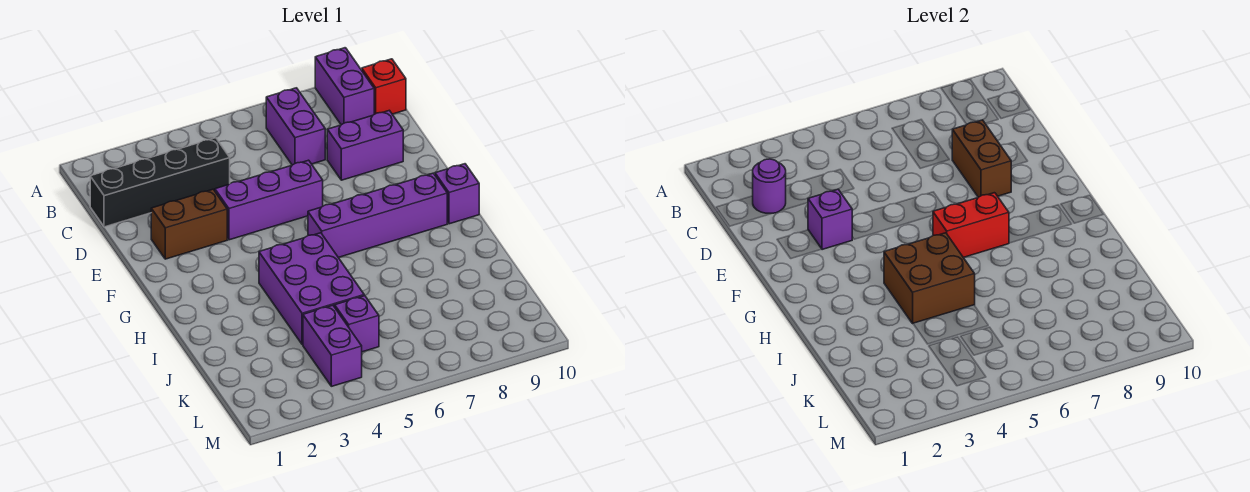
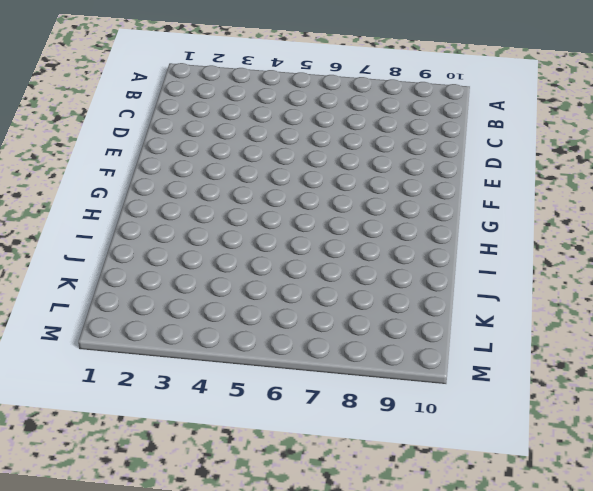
none -> purple 1x2 brick [315,48,374,125]
none -> purple 1x2 brick [266,88,325,165]
none -> red 1x1 brick [362,59,406,114]

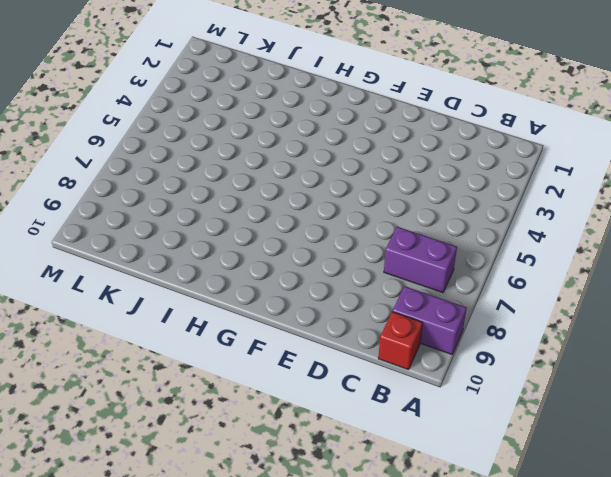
none -> black 1x4 brick [90,138,230,227]
none -> purple 1x2 brick [327,110,403,180]
none -> brown 1x2 brick [151,189,227,259]

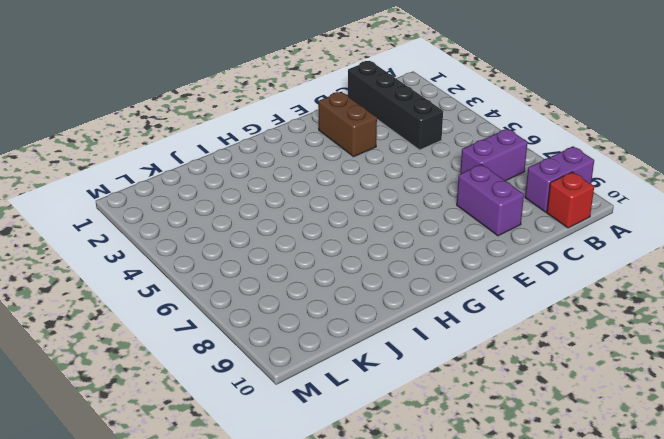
none -> purple 1x3 brick [215,160,323,240]
none -> purple 1x4 brick [308,173,447,257]
none -> purple 1x1 brick [435,164,479,224]

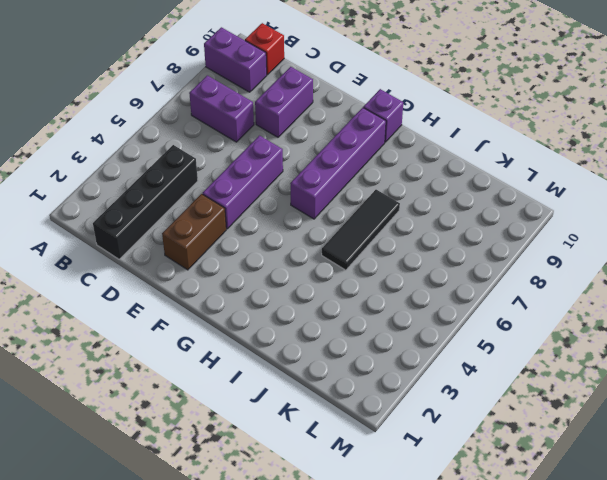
black 1x3 tile [322,190,400,270] -> purple 2x3 brick [259,233,364,345]
none -> purple 1x2 brick [303,305,362,386]
none -> purple 1x1 brick [335,296,379,352]
none -> purple 1x1 round brick [753,159,786,214]

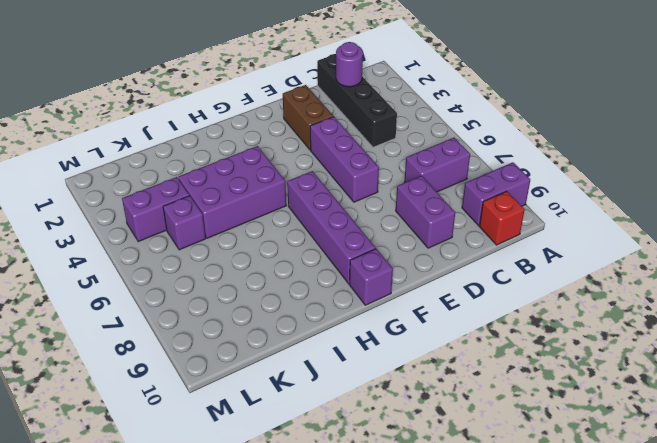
none -> brown 1x2 brick [952,120,1011,197]
none -> purple 1x1 brick [808,189,852,250]
none -> red 1x2 brick [933,193,1009,257]

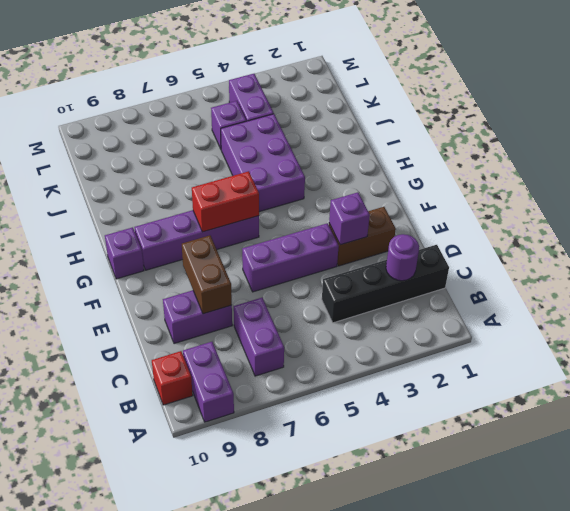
none -> brown 2x2 brick [884,233,975,323]

